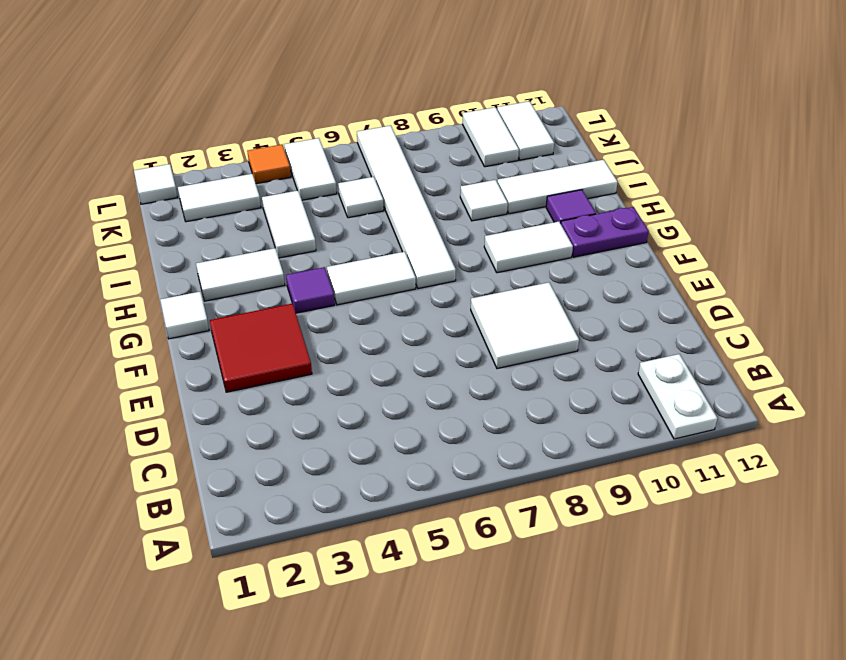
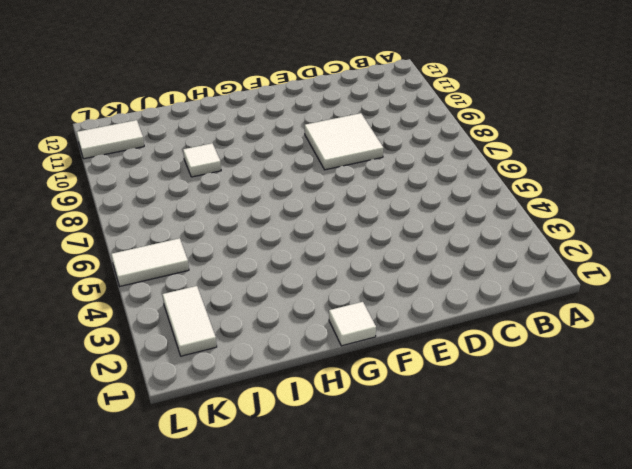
none -> white 1x2 plate [638,354,717,439]
none -> red 2x2 tile [210,303,312,392]
none -> purple 1x1 tile [286,267,335,313]

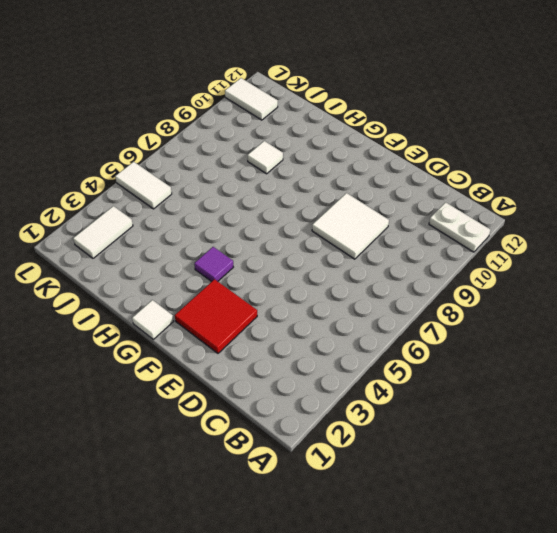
none -> white 1x2 tile [327,252,416,305]
none -> white 1x6 tile [357,126,456,289]
none -> white 1x2 tile [484,222,573,273]

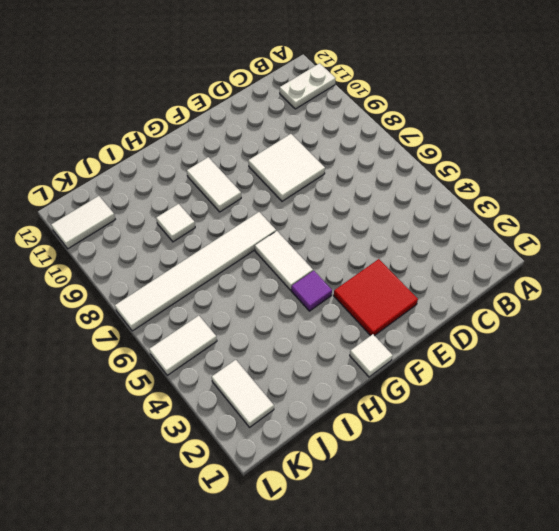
none -> purple 1x2 plate [561,207,649,257]
none -> white 1x2 tile [196,248,285,301]
none -> purple 1x1 tile [546,190,596,224]

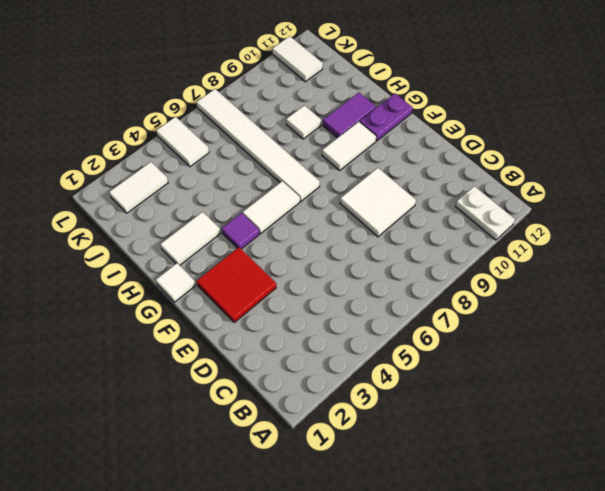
purple 1x2 tile [323,93,376,138] -> purple 1x1 tile [546,190,596,224]
none -> white 1x2 tile [262,190,316,258]
none -> white 1x3 tile [497,160,618,214]
none -> white 1x1 tile [338,177,384,218]

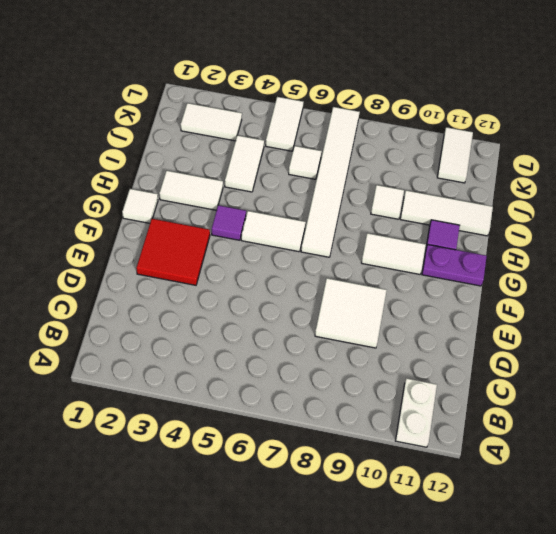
none -> white 1x2 tile [463,107,519,167]
none -> white 1x1 tile [134,164,178,204]
none -> orange 1x1 tile [247,145,291,184]

